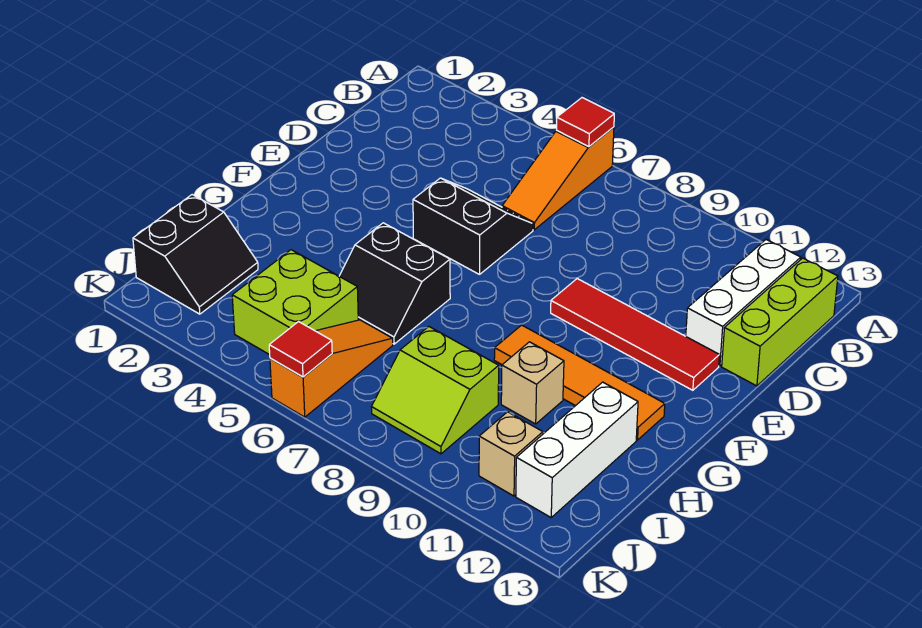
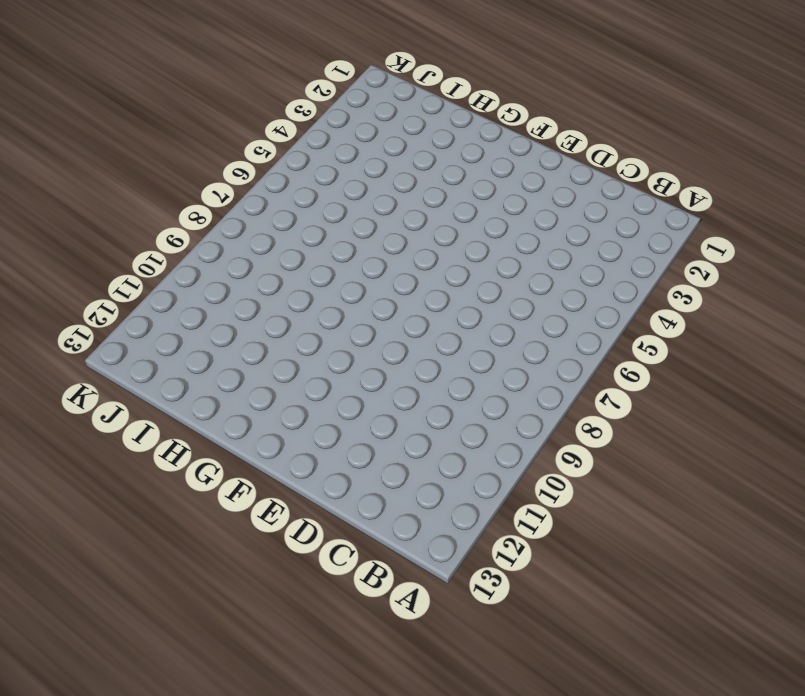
none -> orange 1x3 slope [502,127,614,230]
none -> white 1x3 brick [686,240,801,366]
none -> lime 1x3 brick [722,258,838,386]

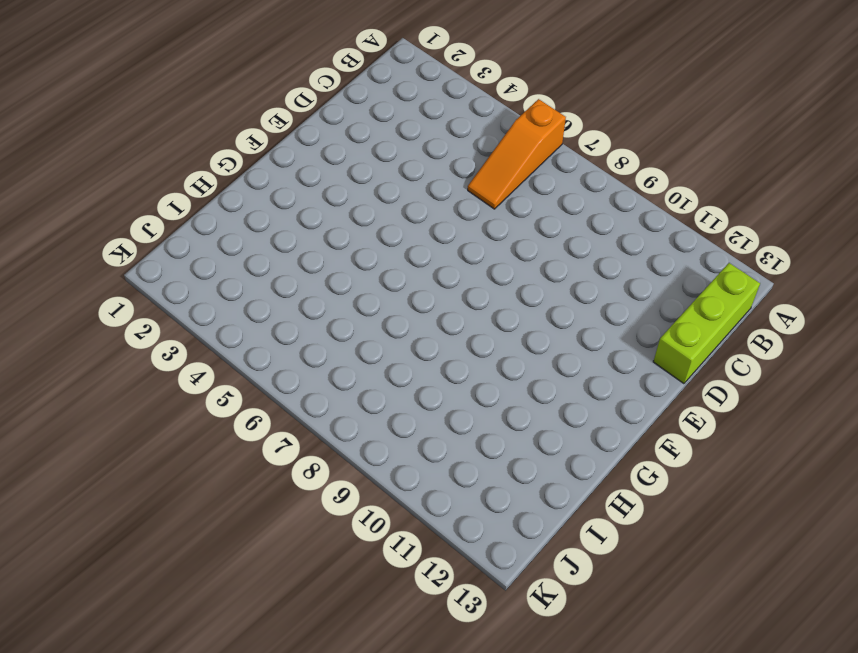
none -> white 1x3 brick [686,240,801,366]
none -> black 2x2 slope [413,178,533,274]
none -> red 1x4 tile [551,279,719,390]

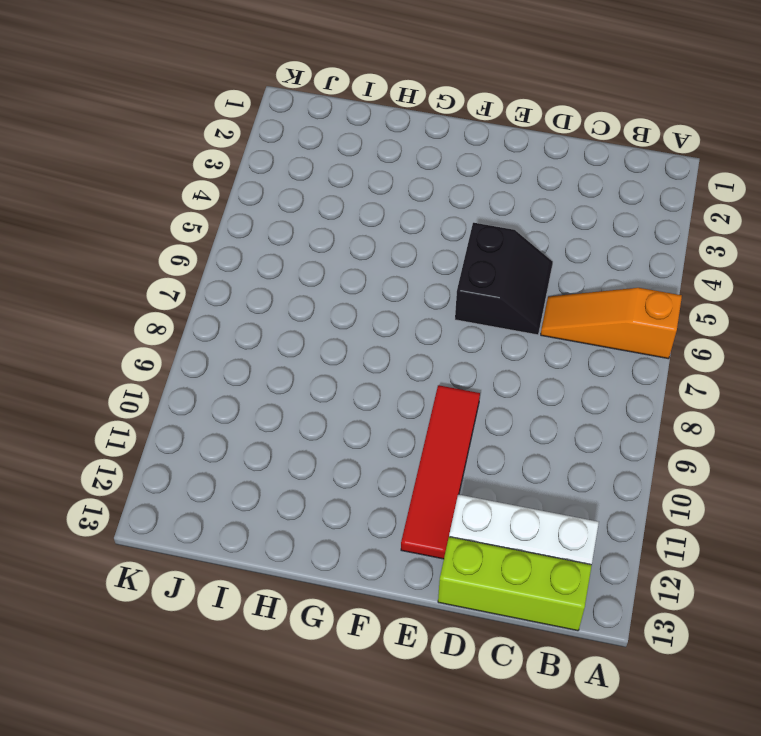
none -> black 2x2 slope [339,223,450,344]
none -> orange 1x4 tile [494,325,665,440]
none -> tan 1x1 brick [501,342,564,424]

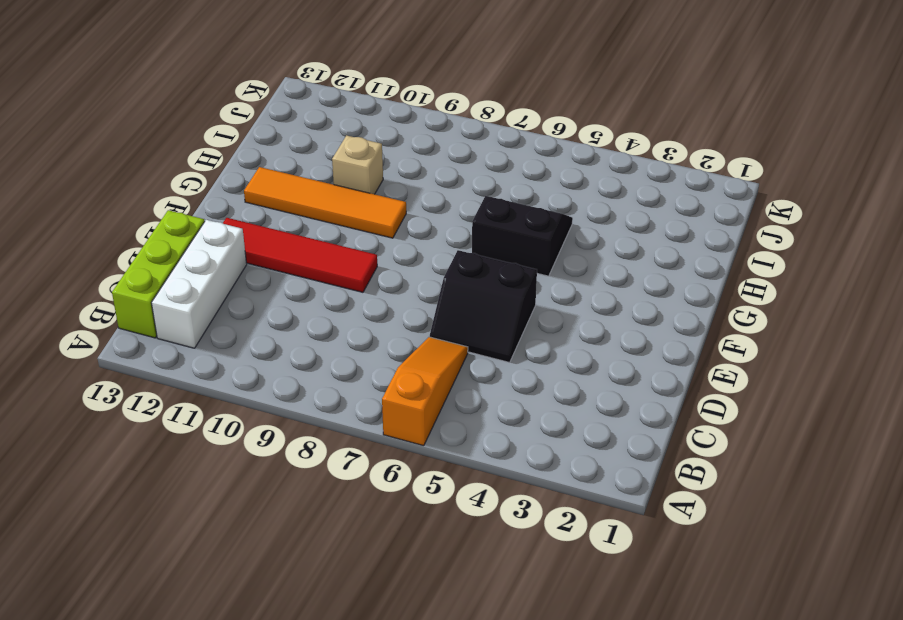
none -> white 1x3 brick [516,382,638,517]
none -> black 2x2 slope [133,195,258,314]
none -> lime 2x2 brick [232,250,358,355]

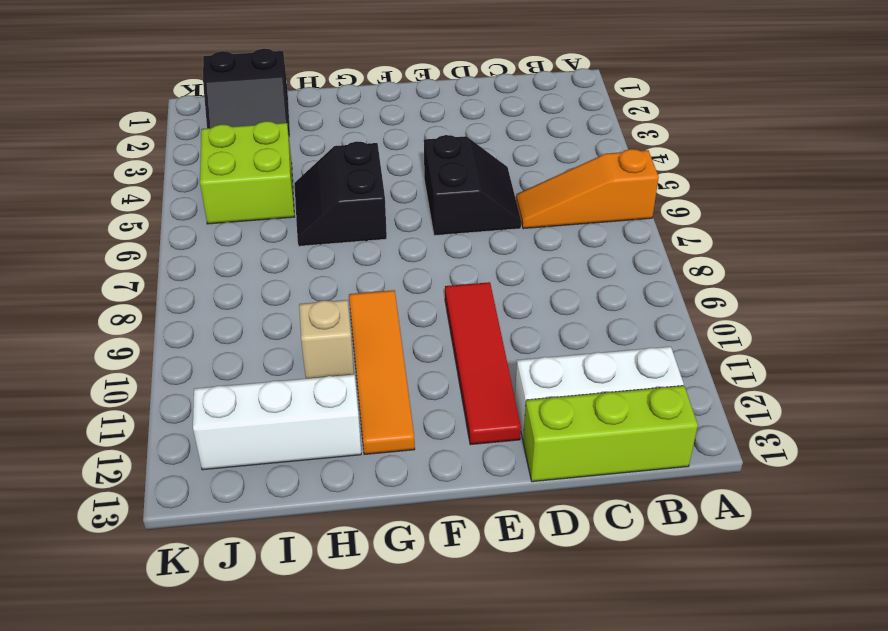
none -> orange 1x3 slope [270,320,393,417]
none -> lime 2x2 slope [371,327,499,454]
none -> tan 1x1 brick [479,412,543,496]

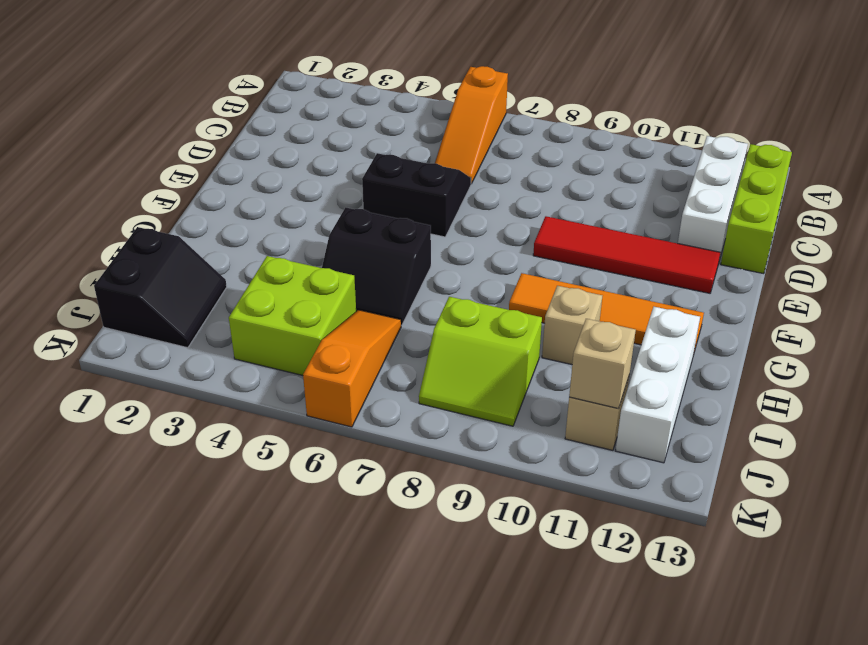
tan 1x1 brick [569,319,636,409] -> none
none -> red 1x1 tile [557,98,614,147]
none -> red 1x1 tile [269,322,332,377]

